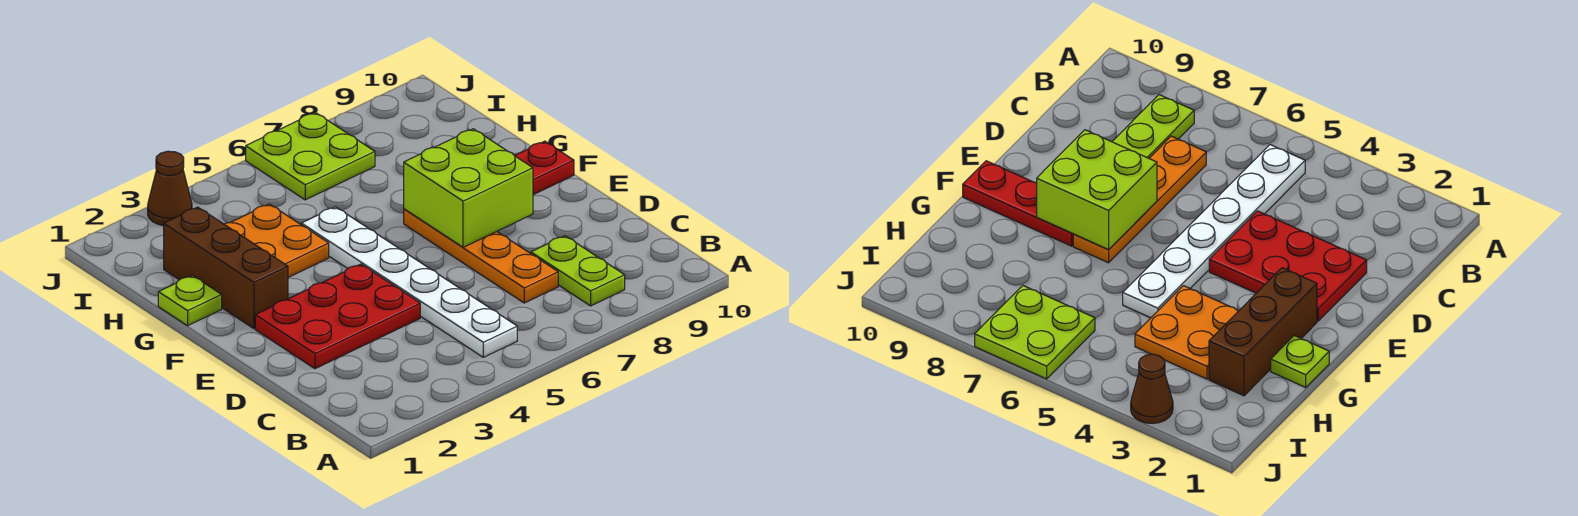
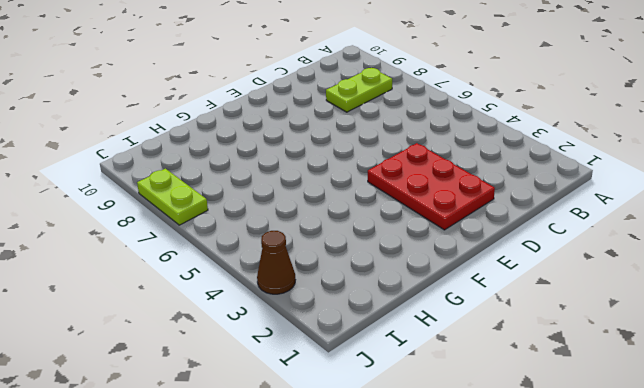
lime 1x2 plate [137,169,208,225] -> lime 2x2 plate [246,112,375,200]
none -> white 1x6 plate [301,207,517,357]
none -> orange 1x4 plate [404,209,558,303]

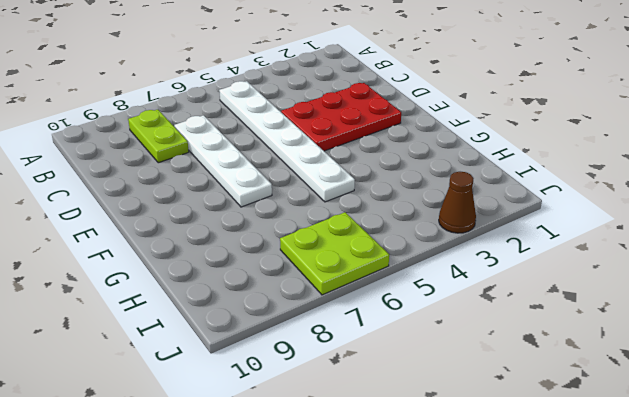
white 1x4 plate [174,115,272,207] -> orange 1x4 plate [404,209,558,303]
none -> brown 1x3 brick [164,207,288,329]
none -> red 1x3 plate [515,141,574,195]

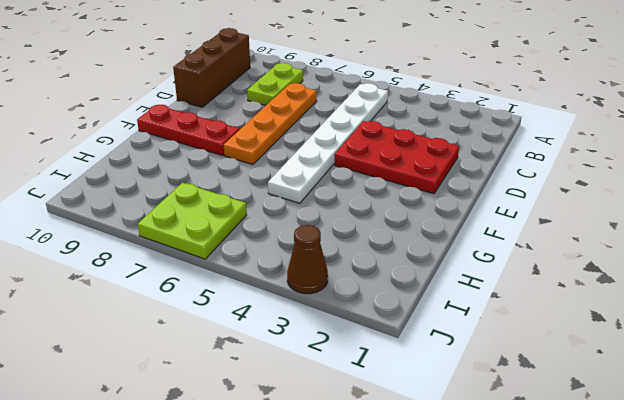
brown 1x3 brick [173,28,250,107] -> brown 1x3 brick moved to [164,207,288,329]
none -> lime 1x1 plate [158,275,222,326]
none -> orange 2x2 plate [224,204,329,277]

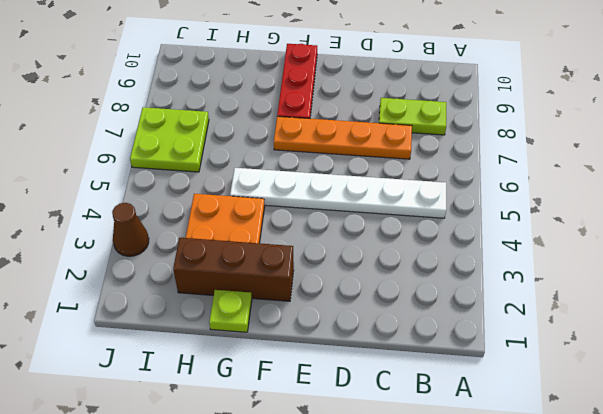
none -> red 2x3 plate [255,264,420,369]
none -> lime 2x2 brick [404,129,533,247]

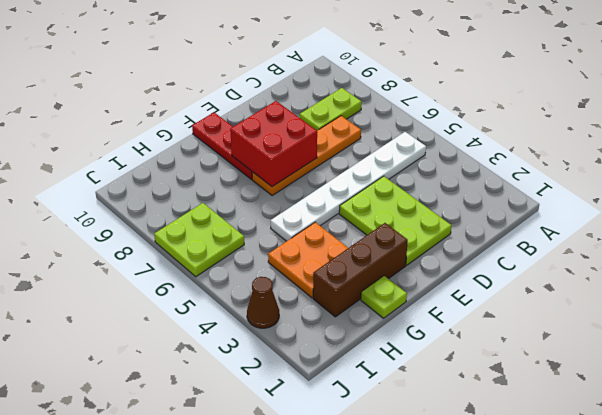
lime 2x3 plate [339,176,452,265] -> red 2x3 plate [255,264,420,369]
red 2x2 brick [230,101,317,187] -> lime 2x2 brick [404,129,533,247]

